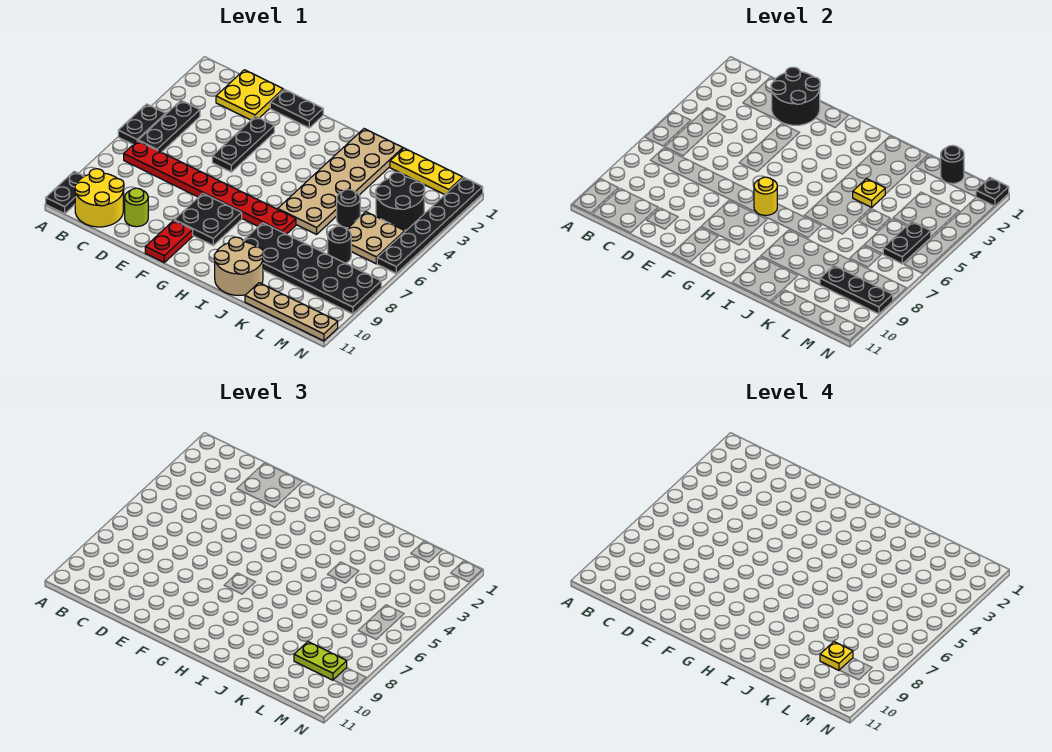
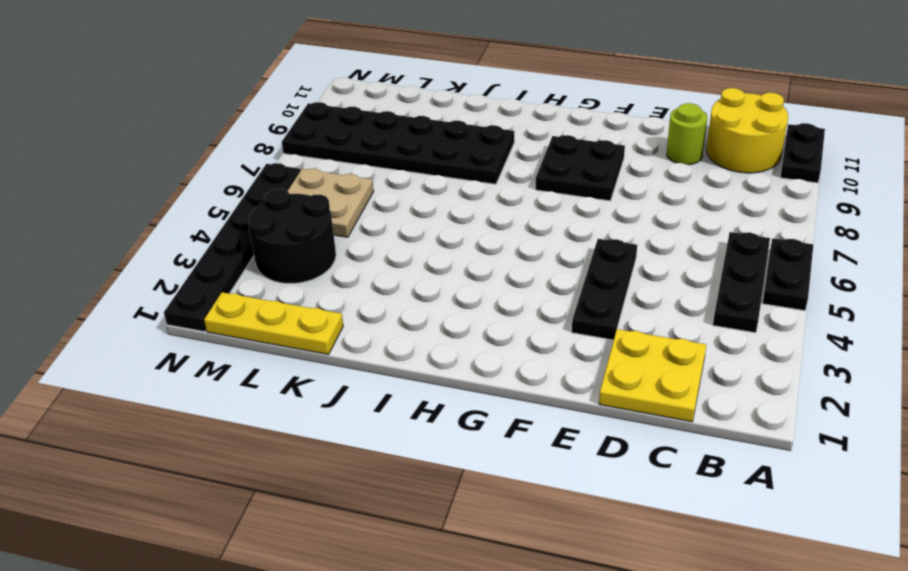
none -> red 1x8 plate [124,141,296,234]
none -> black 1x2 plate [270,89,323,128]
none -> red 1x2 plate [145,220,193,262]
none -> tan 2x6 plate [278,129,403,234]

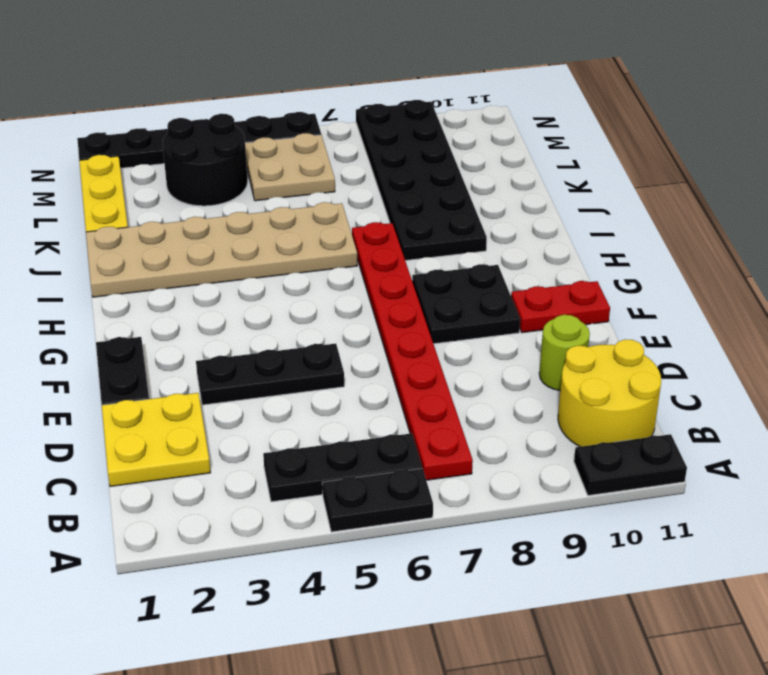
none -> tan 2x2 round brick [214,237,263,295]
none -> black 1x1 round brick [337,190,360,228]
none -> tan 1x4 plate [245,283,338,341]
none -> black 1x1 round brick [328,226,351,263]

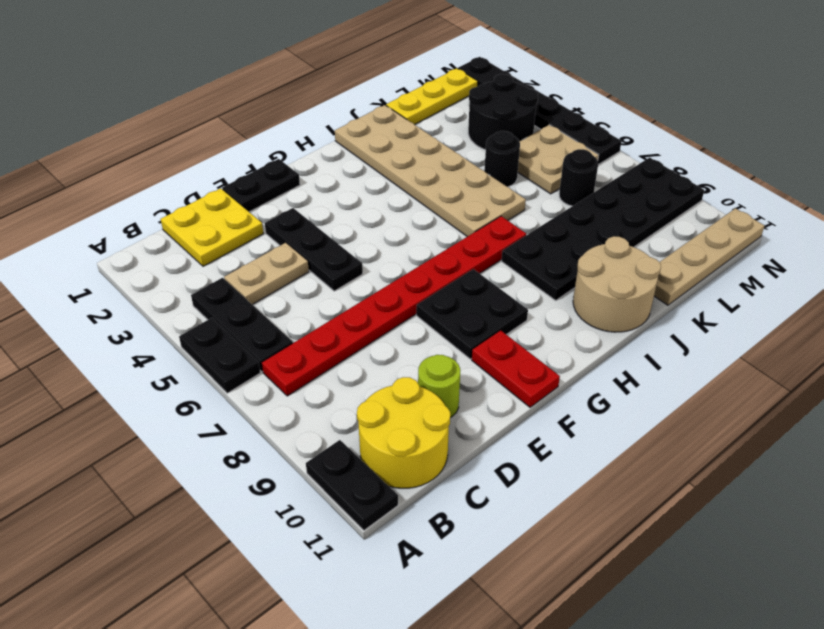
tan 1x2 plate [224,243,309,305] -> none
none -> black 2x2 round brick [771,67,820,125]
none -> yellow 1x1 round brick [754,177,777,215]
none -> yellow 1x1 plate [853,179,885,208]
none -> black 1x1 round brick [941,146,964,184]

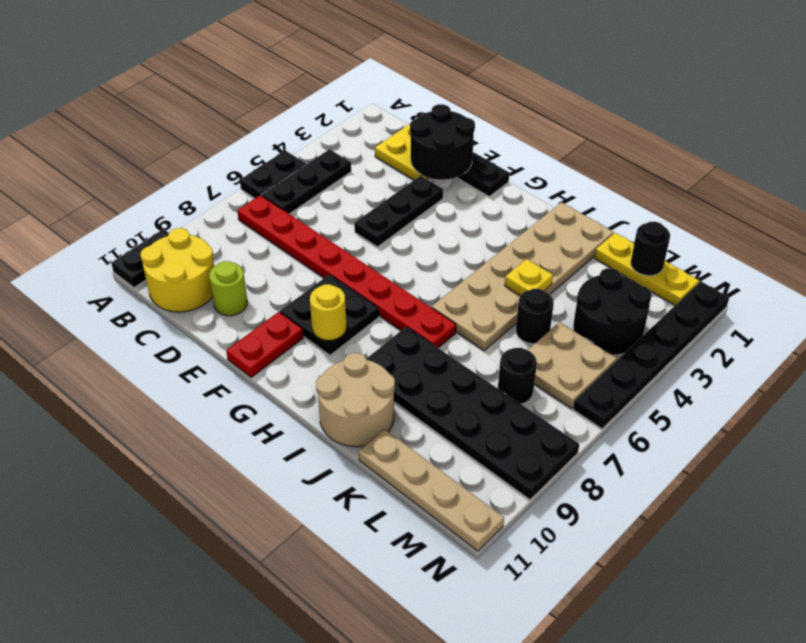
yellow 1x1 round brick [310,284,346,340] -> yellow 1x1 round brick moved to [754,177,777,215]
none -> black 1x3 plate [820,266,893,314]
none -> black 1x2 plate [883,222,931,264]
none -> black 1x1 plate [976,177,1009,206]
none -> lime 1x2 plate [294,642,347,680]

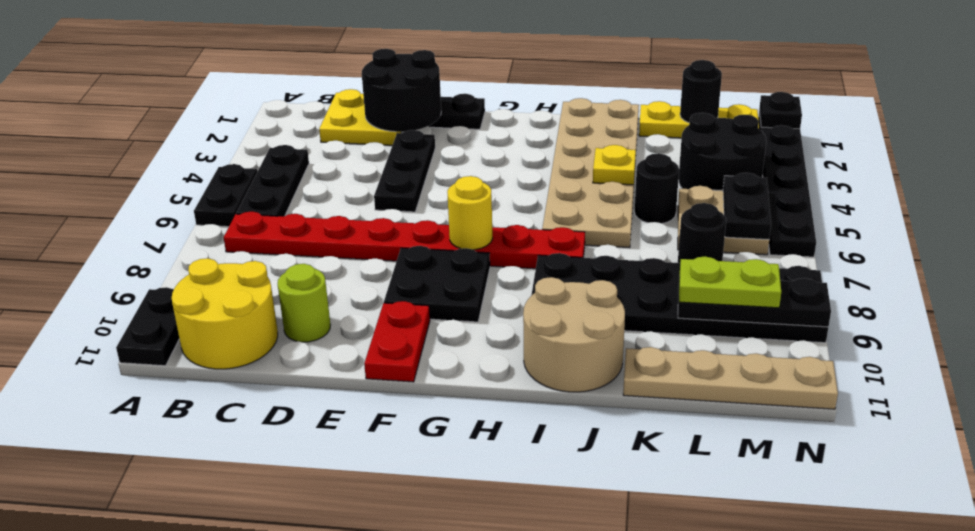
none -> yellow 1x1 plate [820,642,853,670]

